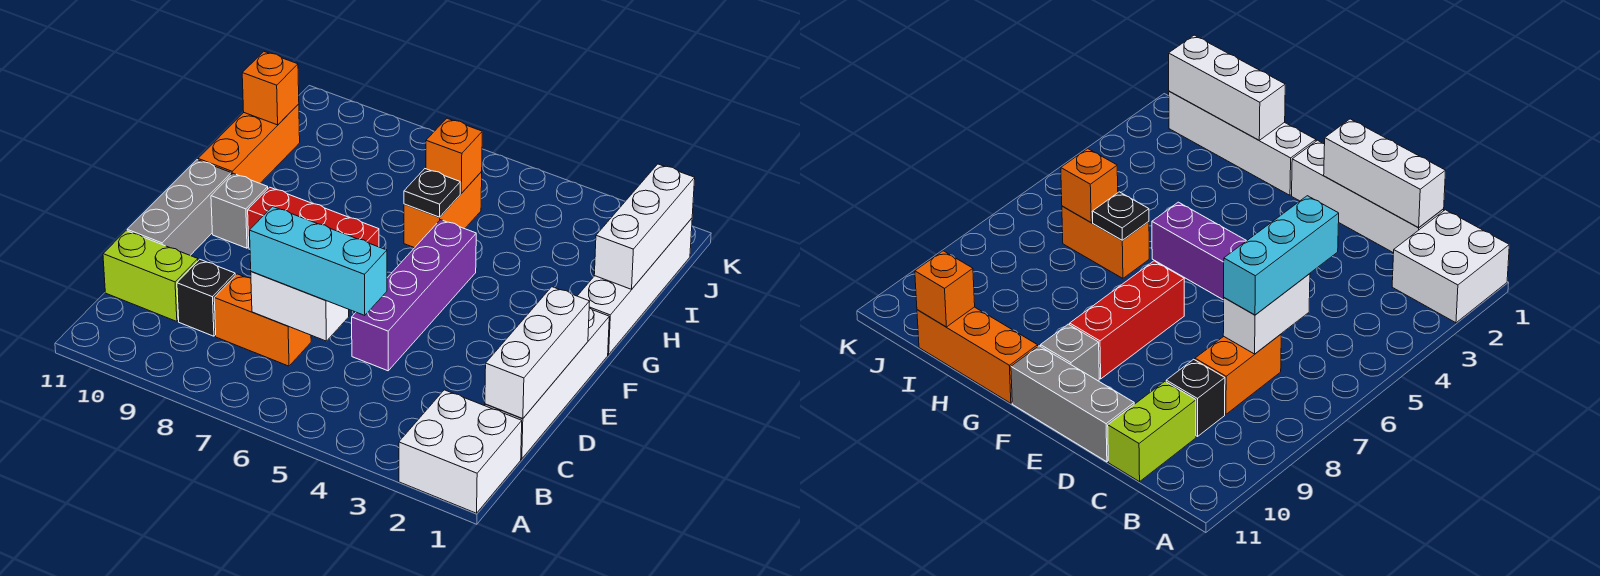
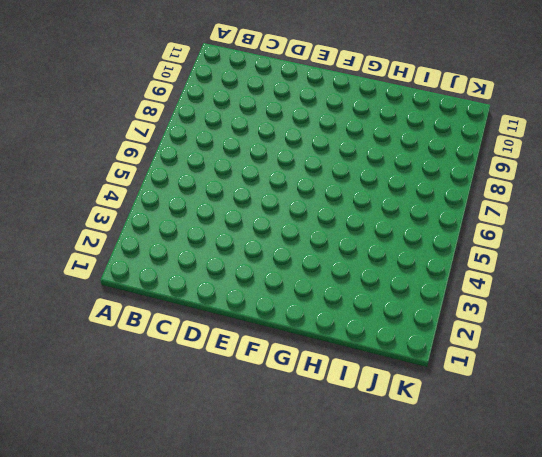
none -> white 2x2 brick [399,390,522,513]
none -> white 1x4 brick [485,308,609,459]
none -> orange 1x2 brick [214,274,311,366]

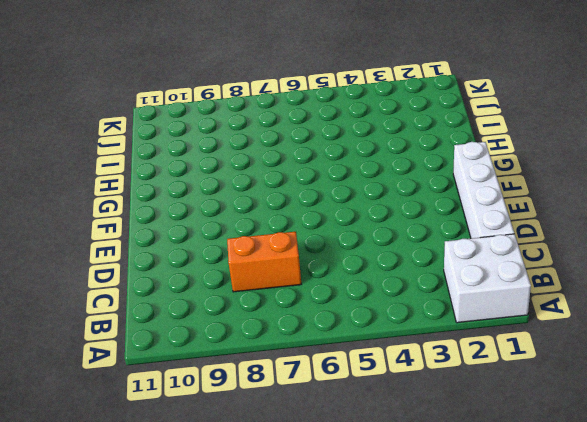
none -> black 1x1 brick [177,259,235,336]
none -> lime 1x2 brick [103,231,198,321]
none -> purple 1x4 brick [352,220,476,371]

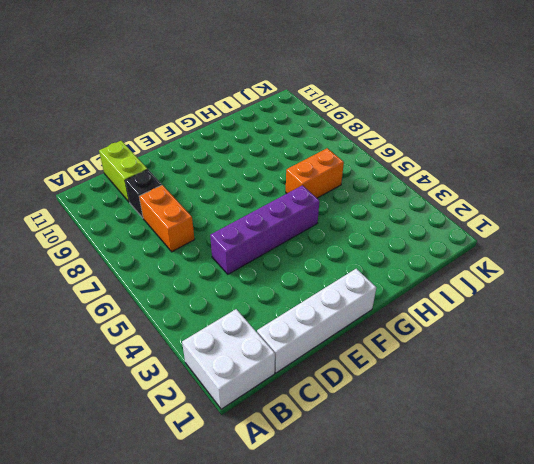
none -> grey 1x3 brick [127,160,231,255]
none -> red 1x3 brick [248,187,379,249]
none -> grey 1x1 brick [211,173,268,248]

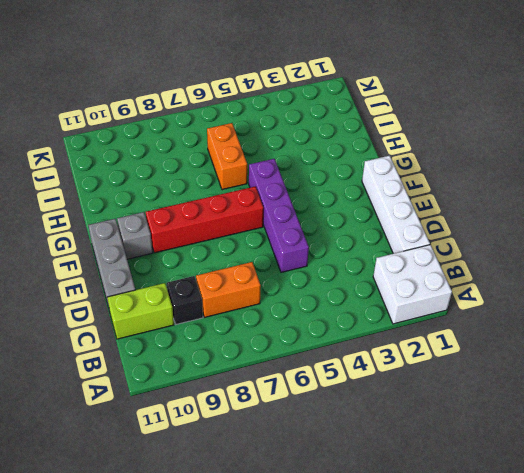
red 1x4 brick [146,187,263,253] -> red 1x3 brick [248,187,379,249]
none -> white 1x4 brick [578,218,692,355]
none -> orange 1x3 brick [198,104,300,183]
none -> white 1x3 brick [485,287,590,419]

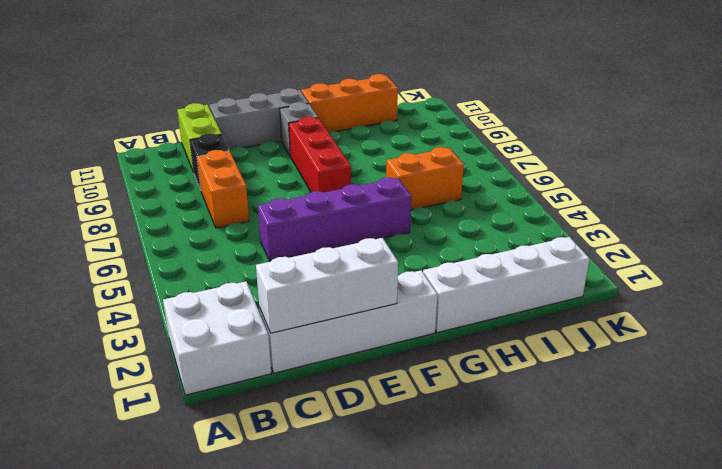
none -> white 1x2 brick [251,271,349,341]
none -> white 1x3 brick [594,164,695,289]
none -> black 1x1 plate [404,169,460,217]

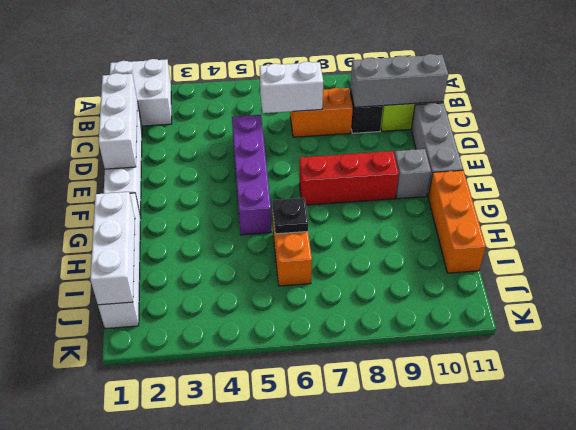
grey 1x3 brick [350,54,448,107] -> none
none -> orange 1x1 brick [426,118,482,193]
none -> orange 1x1 brick [242,52,299,125]
none -> cyan 1x3 brick [250,207,387,316]

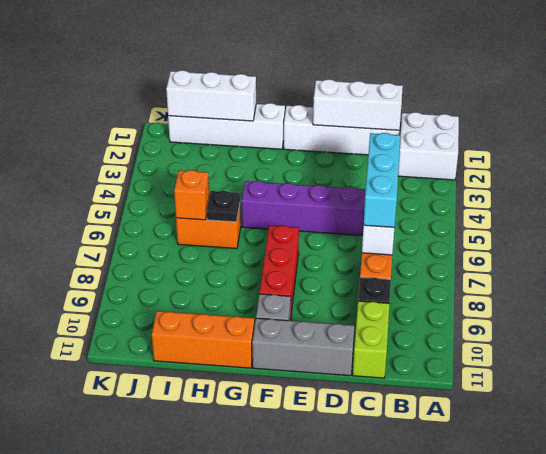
none -> orange 1x1 brick [242,52,299,125]

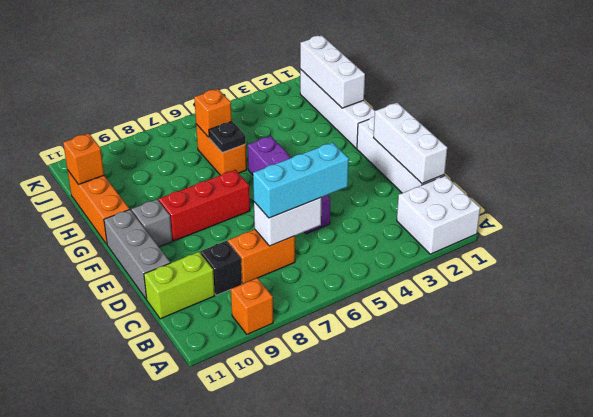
orange 1x1 brick [231,278,273,334] -> none

